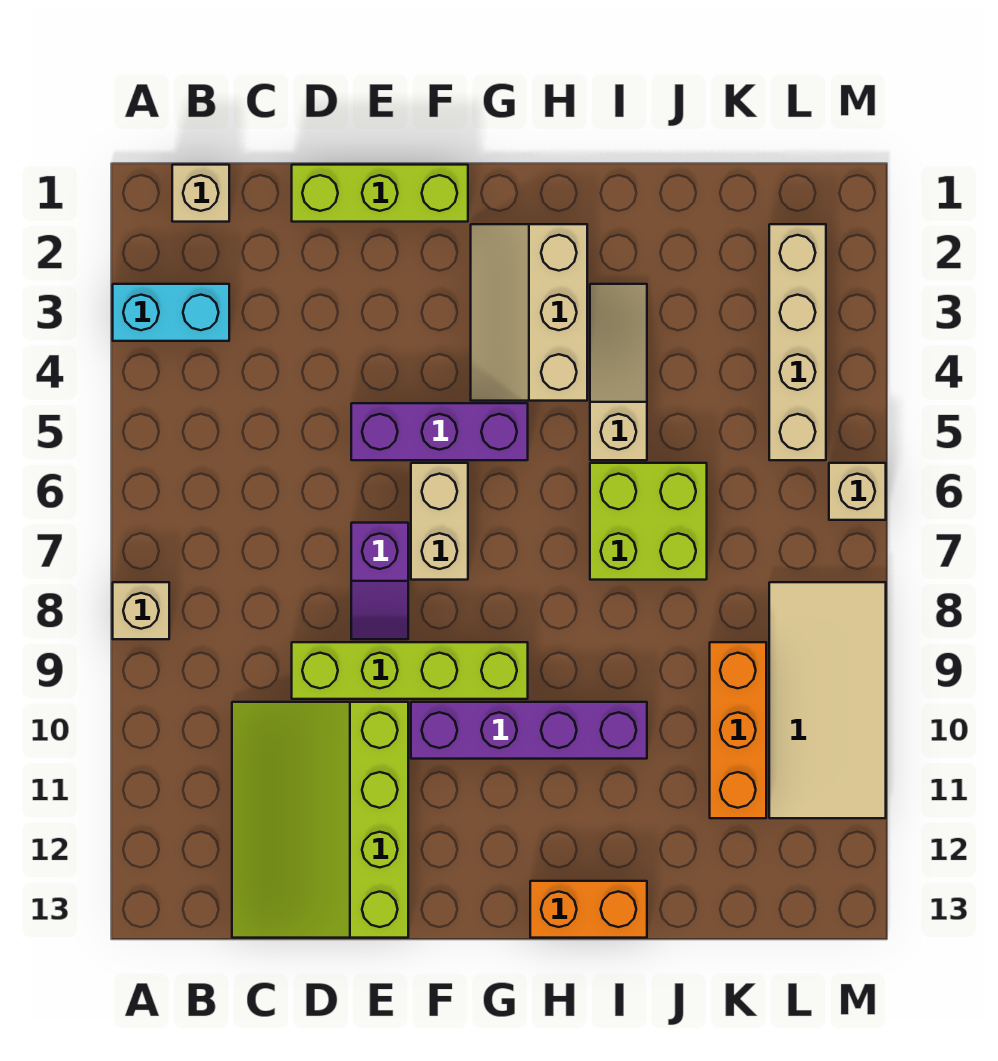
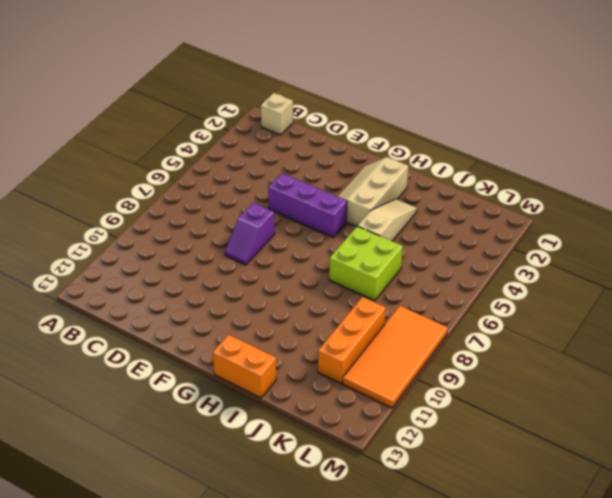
orange 2x4 tile [343,306,448,408] -> tan 2x4 tile [769,582,886,818]
none -> cyan 1x2 brick [113,284,229,341]
none -> tan 1x1 brick [113,582,169,639]
none -> lime 3x4 slope [232,702,408,938]

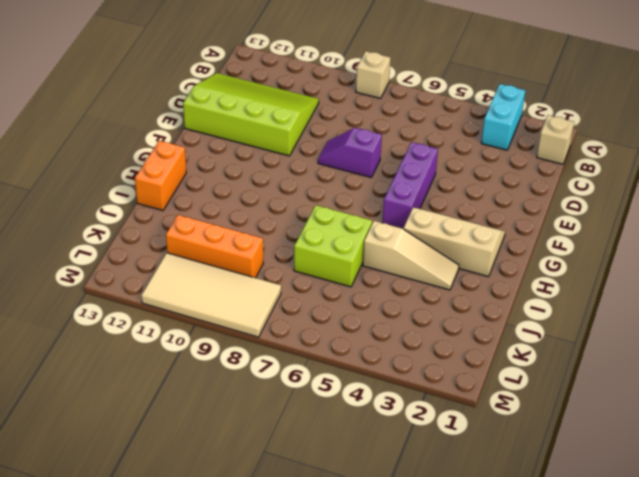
none -> lime 1x3 brick [292,165,468,222]
none -> lime 1x4 brick [292,642,528,699]
none -> tan 1x2 brick [411,463,468,580]

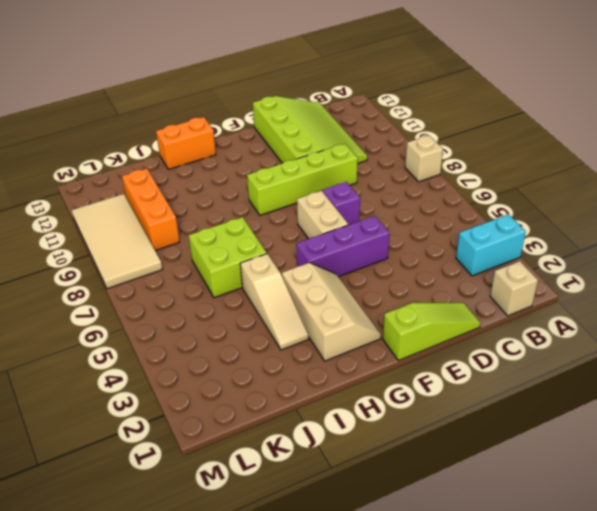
lime 1x3 slope [383,303,480,361] -> lime 1x3 brick [292,165,468,222]
none -> purple 1x4 brick [411,702,647,759]
none -> tan 1x4 brick [769,224,826,460]
none -> tan 1x1 brick [829,463,886,520]

